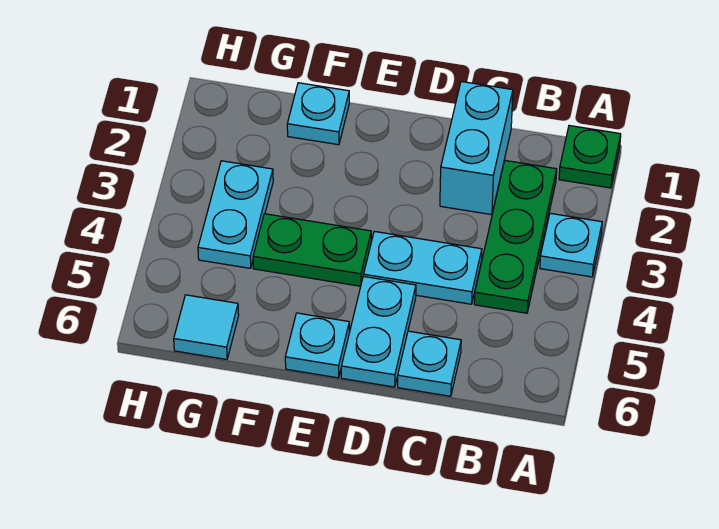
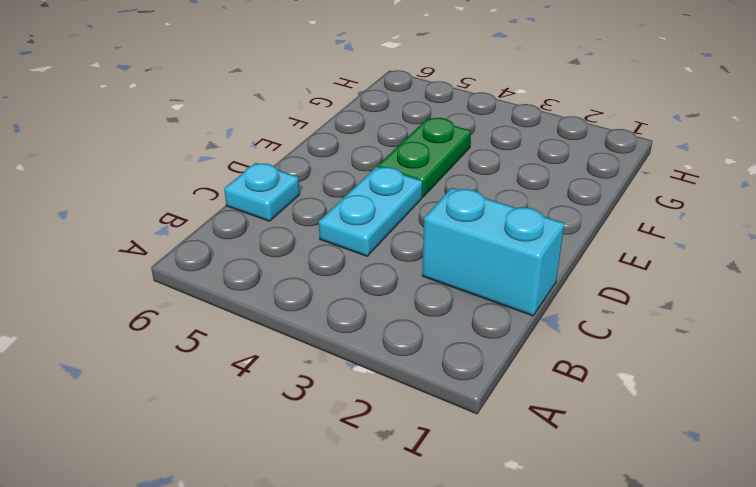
none -> green 1x1 plate [559,126,621,188]
none -> cyan 1x1 plate [540,213,602,277]
none -> green 1x3 plate [474,161,557,313]

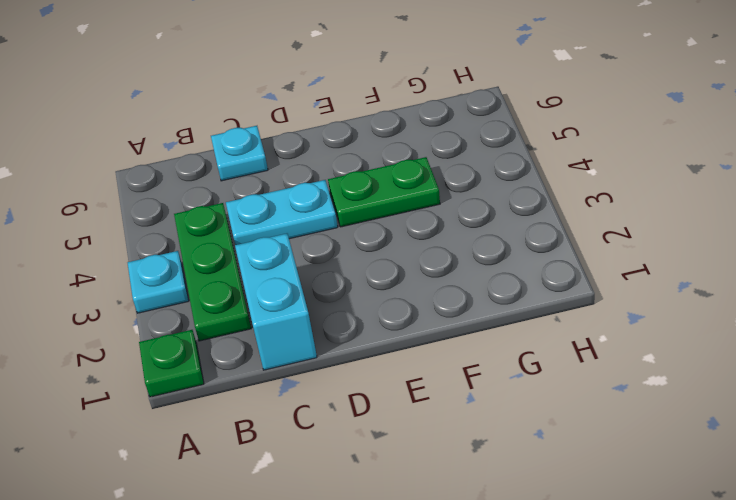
none -> cyan 1x2 plate [341,276,416,387]
none -> cyan 1x1 plate [285,313,349,378]
none -> cyan 1x1 plate [287,83,349,145]

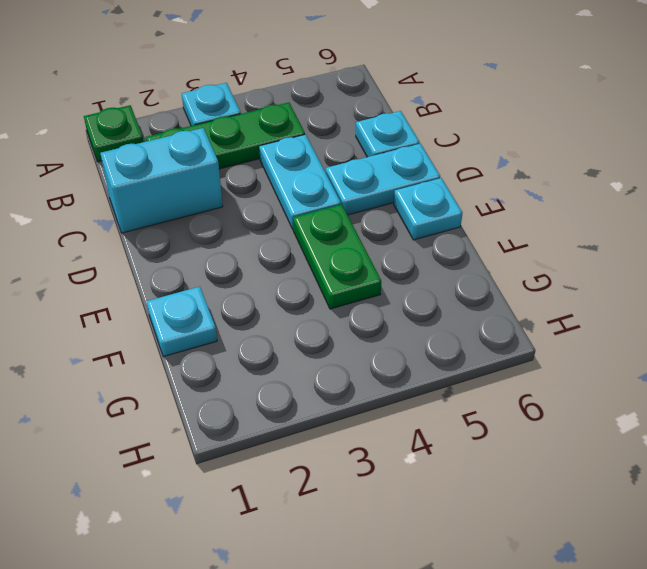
none -> cyan 1x2 plate [198,161,273,268]
none -> cyan 1x1 tile [174,295,239,359]

